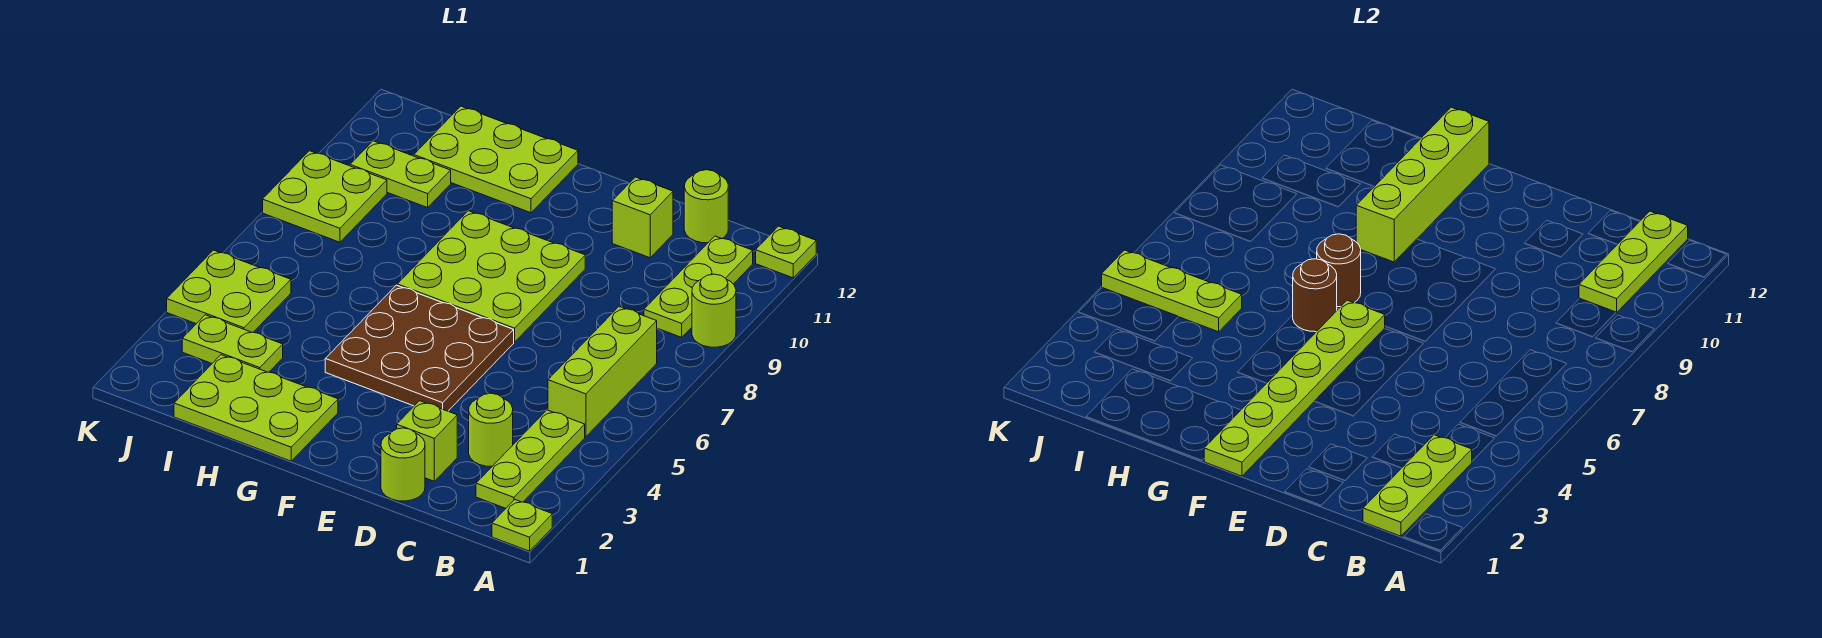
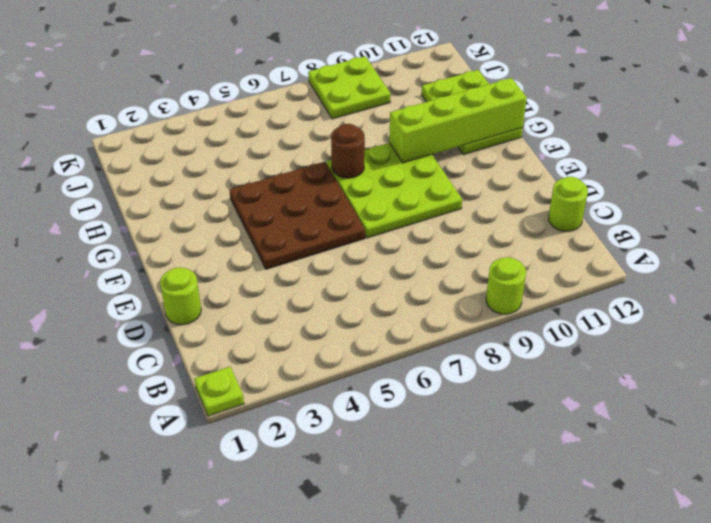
none -> lime 1x1 plate [756,226,816,278]
none -> lime 1x3 plate [476,410,585,508]
none -> lime 1x3 brick [548,307,657,437]

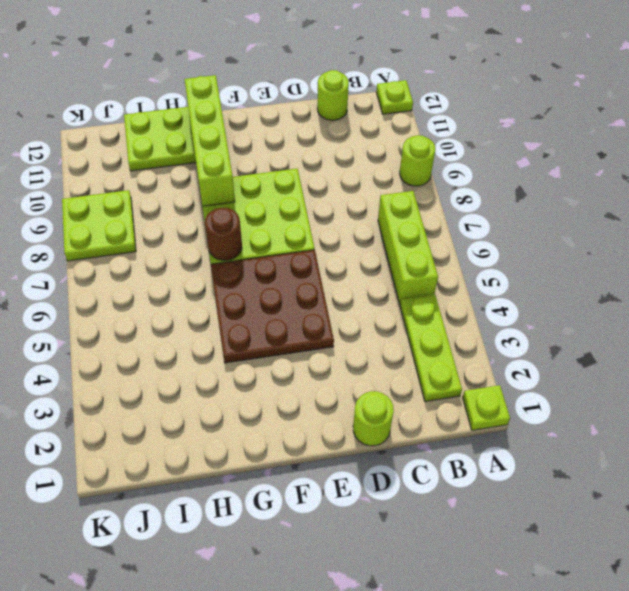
none -> lime 1x3 plate [644,236,753,337]
none -> lime 1x1 round brick [469,393,513,466]
none -> lime 1x1 brick [397,401,457,481]

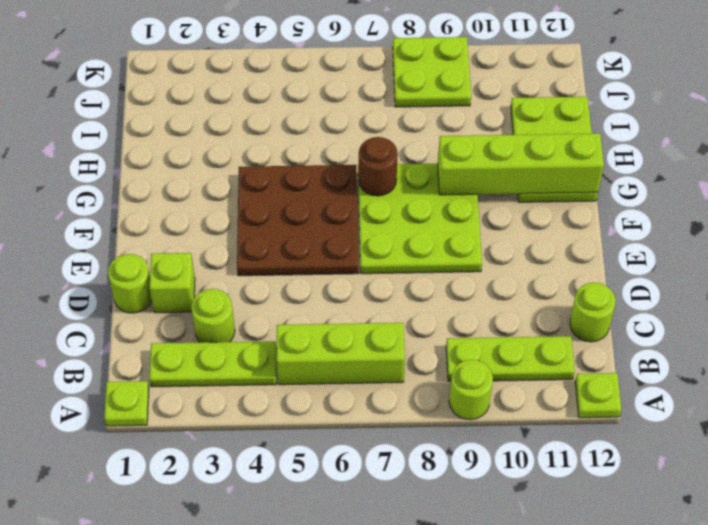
none -> lime 1x1 brick [612,177,673,258]
none -> lime 2x3 plate [174,355,338,461]
none -> lime 1x2 plate [182,315,283,372]

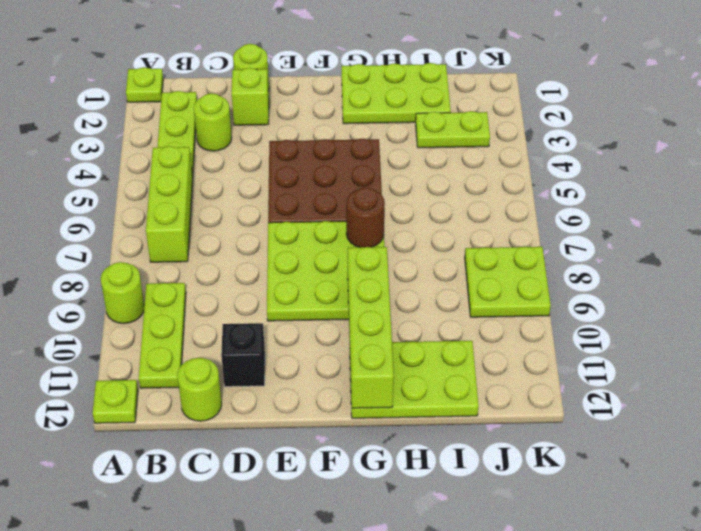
black 1x1 brick [221,323,265,387] -> lime 1x1 brick [612,177,673,258]
none -> lime 1x2 plate [350,141,451,208]
none -> lime 2x2 plate [167,250,291,332]
none -> lime 1x3 plate [1363,435,1472,536]

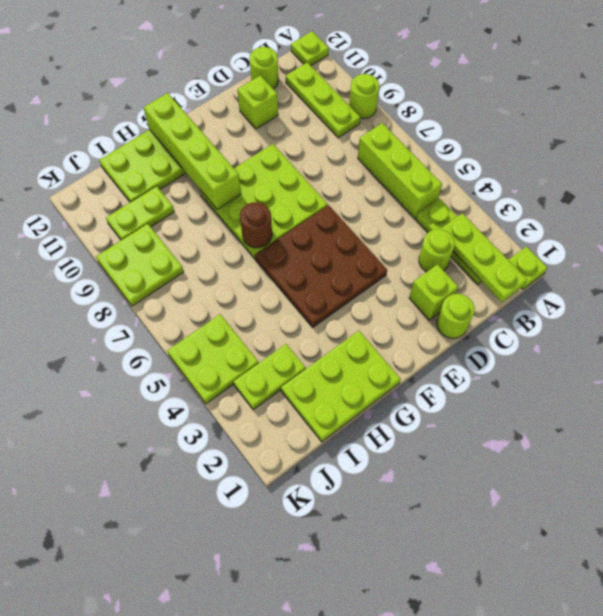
none -> lime 1x3 plate [1579,211,1688,313]
none -> lime 1x6 plate [1204,300,1385,476]
none -> brown 1x1 round brick [1293,259,1337,332]

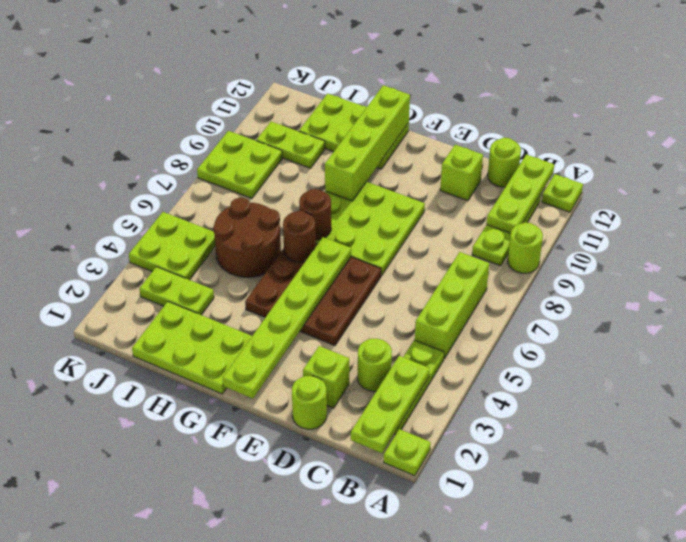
brown 2x2 round brick [213,198,281,277] -> none
none -> lime 1x3 plate [1102,250,1242,332]

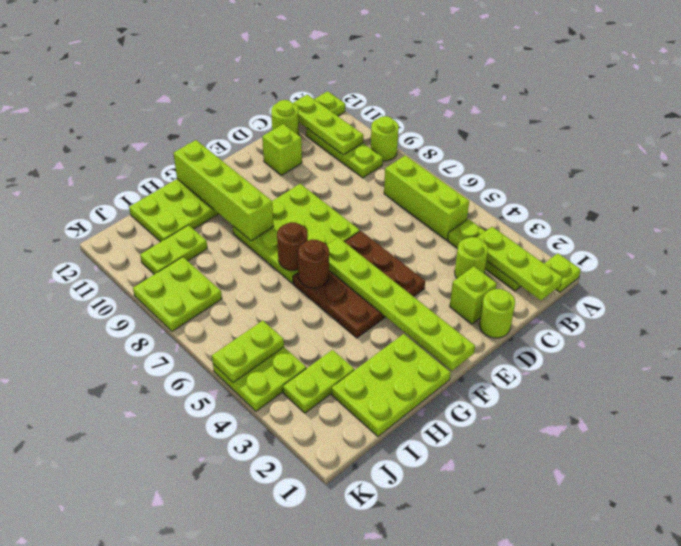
lime 1x2 plate [212,321,284,383] -> lime 1x3 plate [1102,250,1242,332]

